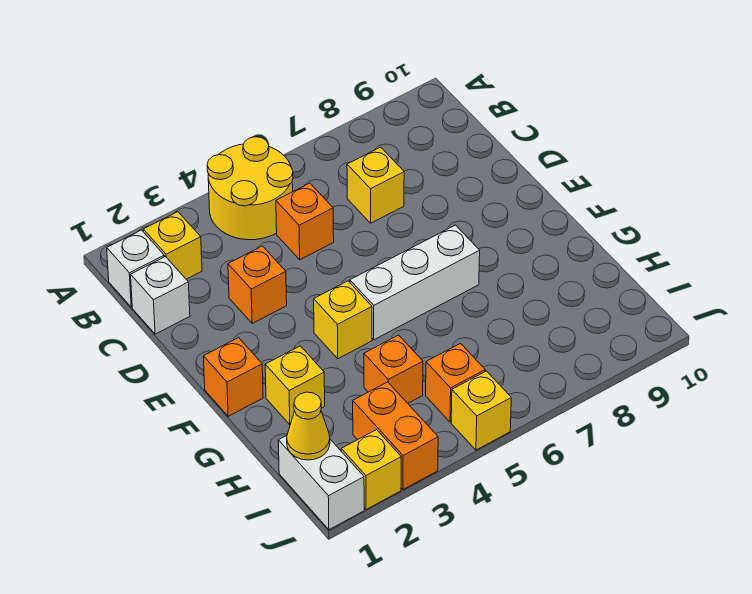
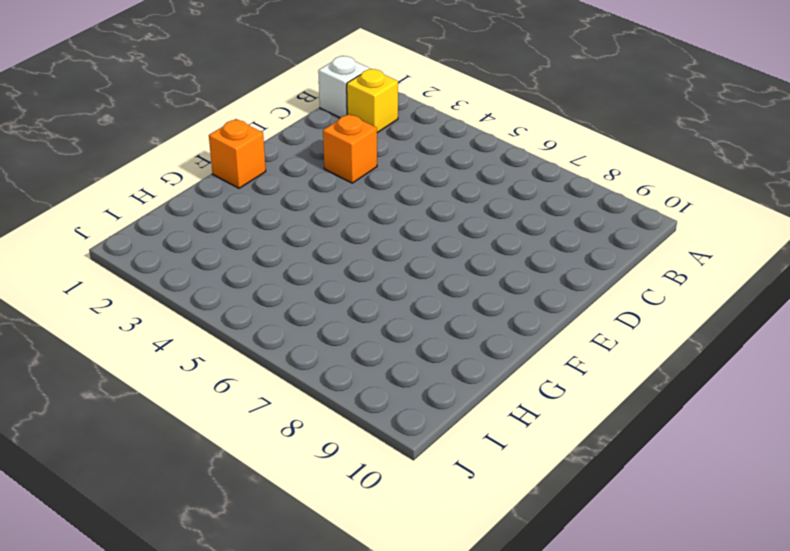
none -> yellow 2x2 round brick [207,137,293,240]
none -> white 1x1 brick [131,257,190,334]
none -> orange 1x1 brick [276,183,334,260]

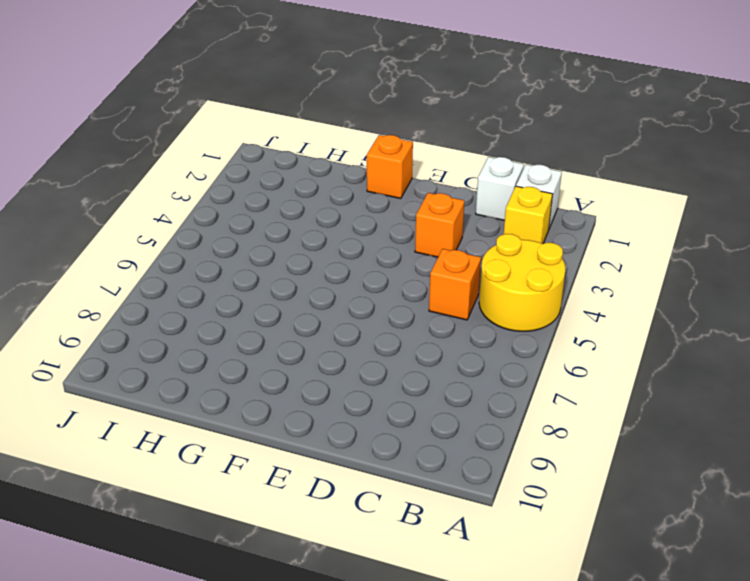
none -> yellow 1x1 brick [347,147,404,223]
none -> yellow 1x1 brick [314,281,372,359]
none -> white 1x3 brick [350,225,480,340]

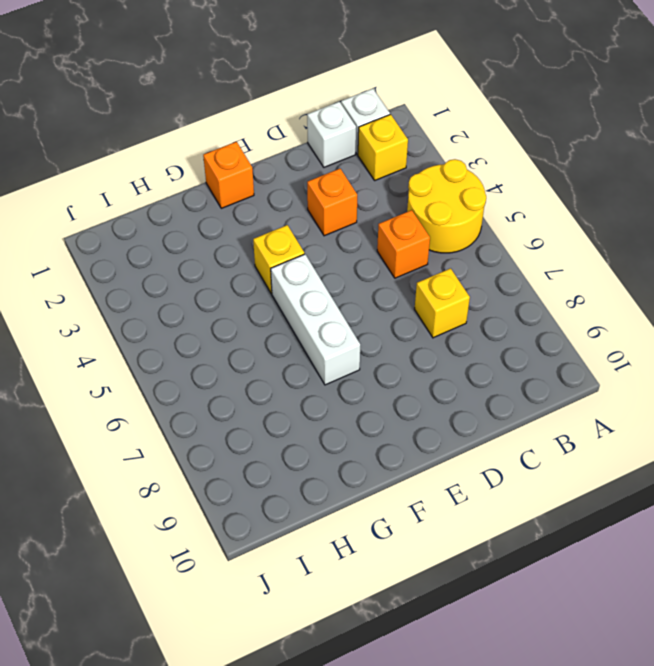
none -> yellow 1x1 brick [265,346,325,425]
none -> orange 1x1 brick [364,335,423,403]
none -> white 1x2 brick [278,436,364,530]

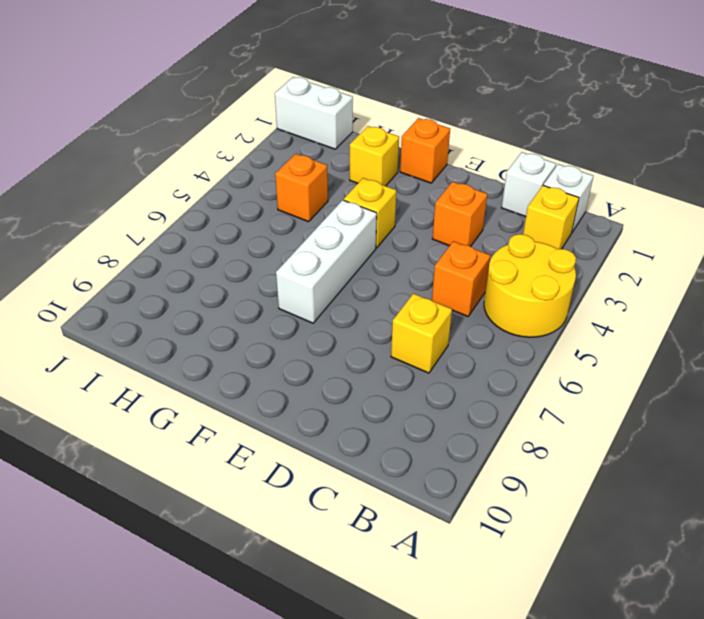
none -> orange 1x2 brick [353,382,438,490]
none -> orange 1x1 brick [426,343,485,422]
none -> yellow 1x1 brick [341,430,401,510]

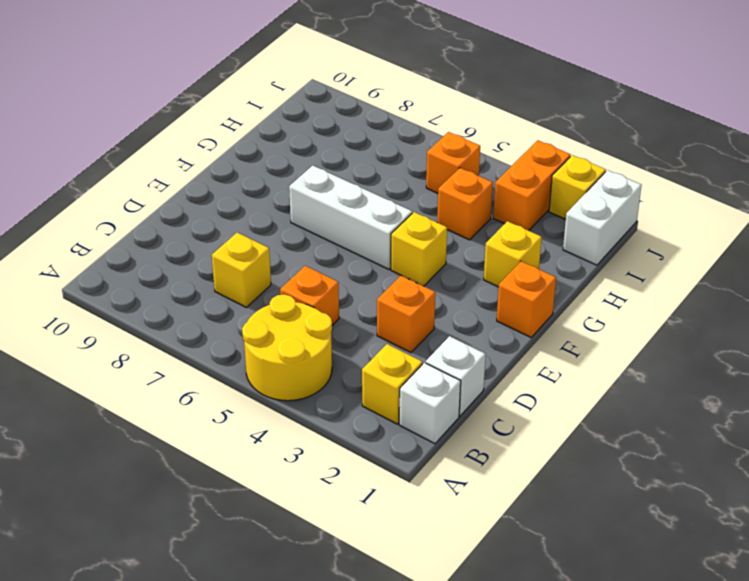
none -> yellow 1x1 brick [451,371,511,450]
none -> yellow 1x1 cone [287,392,330,460]

